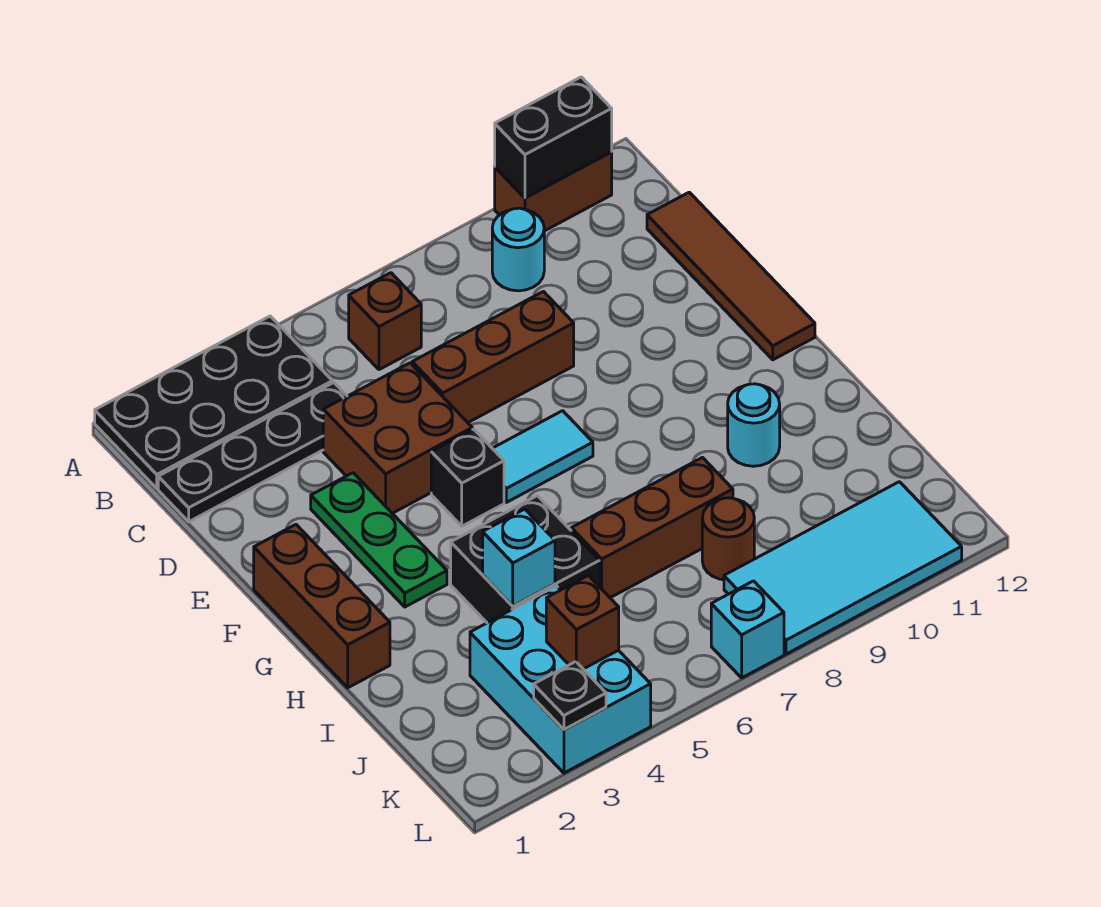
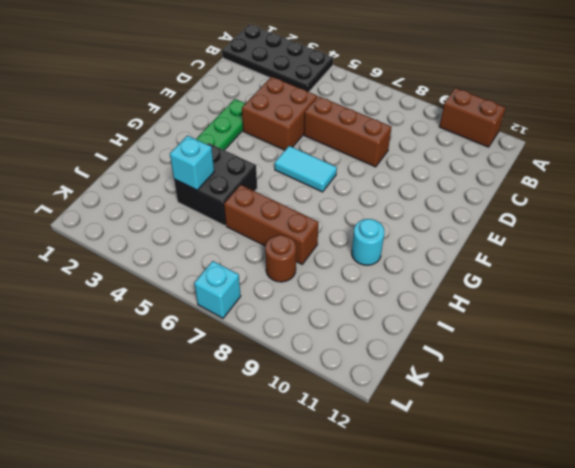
none -> brown 1x1 brick [349,273,421,370]
none -> cyan 1x1 round brick [492,208,544,291]
none -> black 1x4 plate [158,383,347,522]

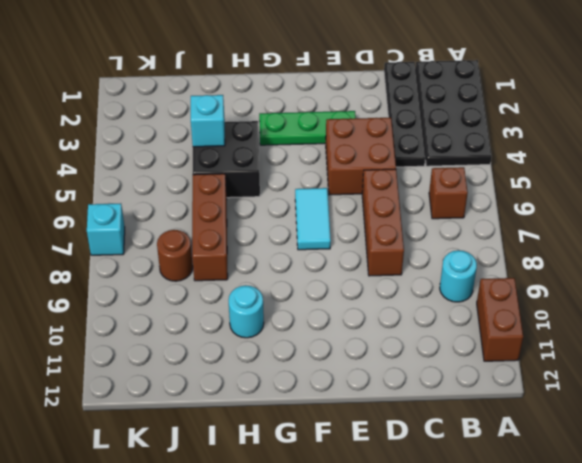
none -> brown 1x4 tile [647,192,815,360]
none -> brown 1x3 brick [254,525,390,688]
none -> black 1x1 brick [431,429,504,526]

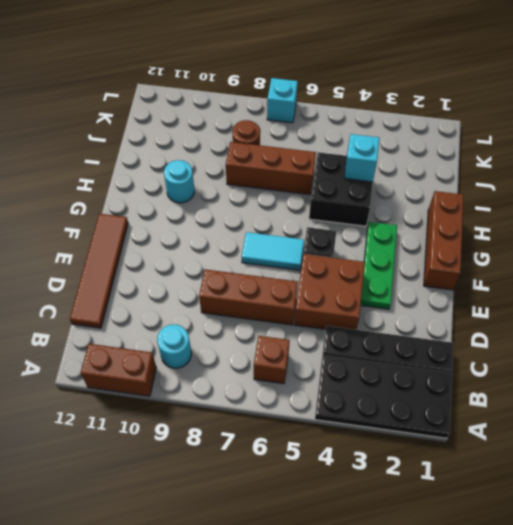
none -> cyan 2x3 brick [470,586,651,773]
none -> cyan 2x4 tile [724,482,962,654]
none -> black 1x2 brick [495,77,612,198]

